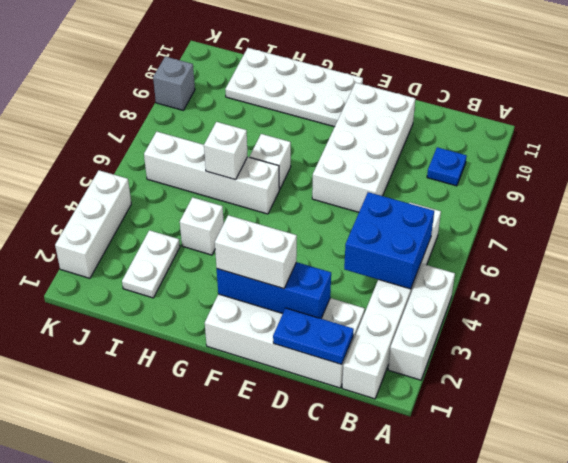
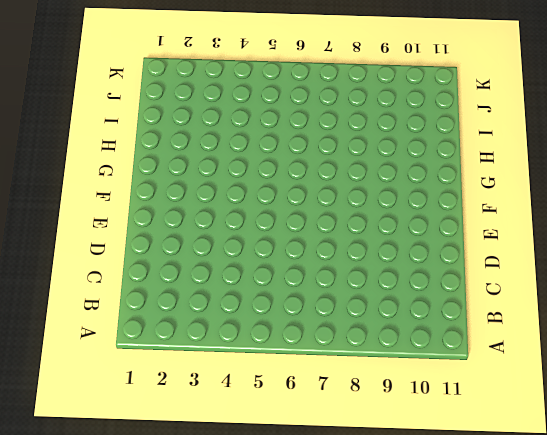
none -> white 1x3 brick [388,264,455,380]
none -> white 1x6 brick [342,203,441,399]
none -> blue 1x1 plate [427,147,467,186]

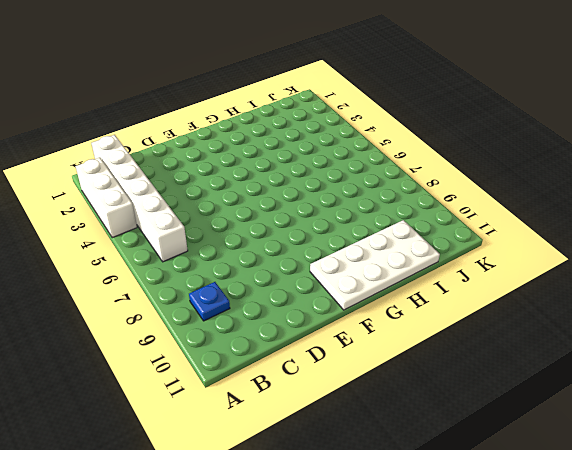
none -> white 2x4 brick [205,294,365,388]
none -> white 2x4 brick [312,83,415,212]
none -> white 1x4 brick [144,131,279,214]

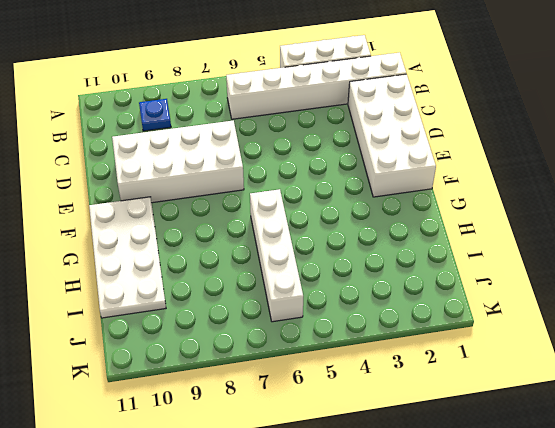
none -> white 1x1 brick [250,134,291,190]
none -> white 1x1 brick [180,197,224,255]
none -> white 1x2 plate [122,230,180,298]

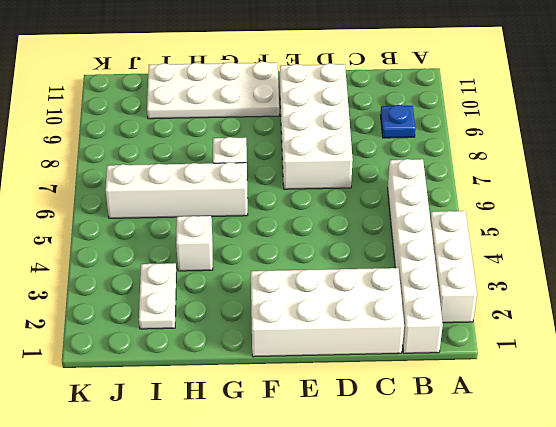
none -> white 1x3 brick [55,170,131,278]
none -> grey 1x1 brick [153,57,195,110]
none -> blue 2x2 brick [344,192,434,289]

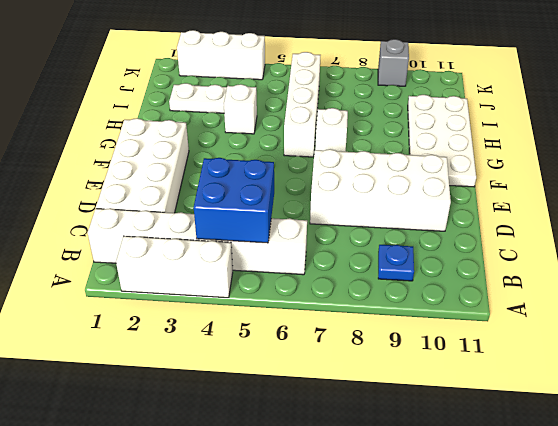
none -> blue 1x2 plate [273,308,354,364]
none -> blue 1x3 brick [217,262,331,319]
none -> white 1x1 brick [204,122,248,180]

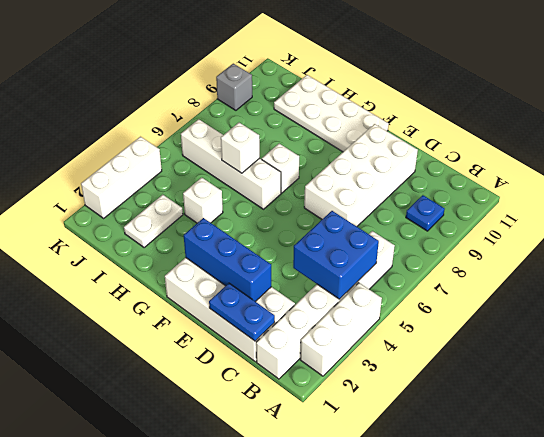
none -> white 1x2 brick [215,215,297,289]

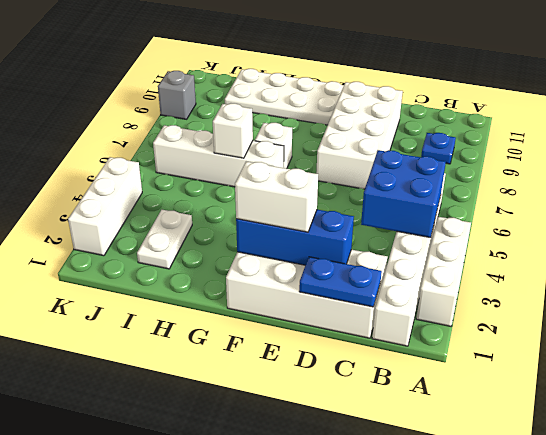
none -> white 1x1 brick [180,197,224,255]

